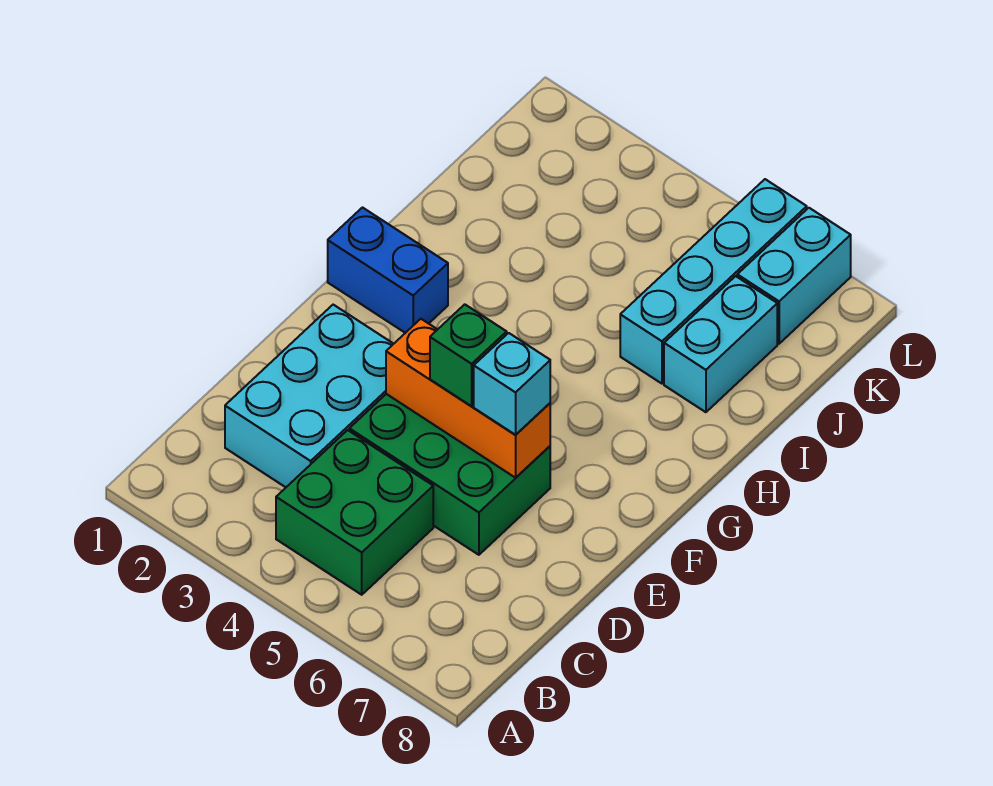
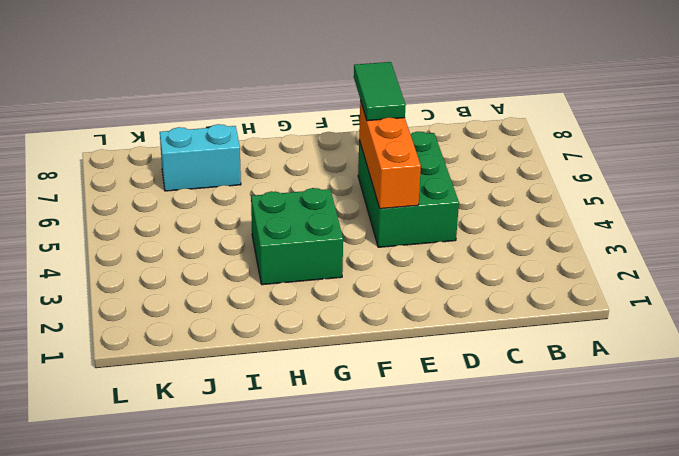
green 1x2 tile [354,62,406,121] -> cyan 1x1 brick [474,333,550,435]
green 2x2 brick [251,188,343,285] -> green 2x2 brick moved to [276,430,433,595]
none -> cyan 2x3 brick [225,305,393,487]
none -> blue 1x2 brick [328,208,448,333]

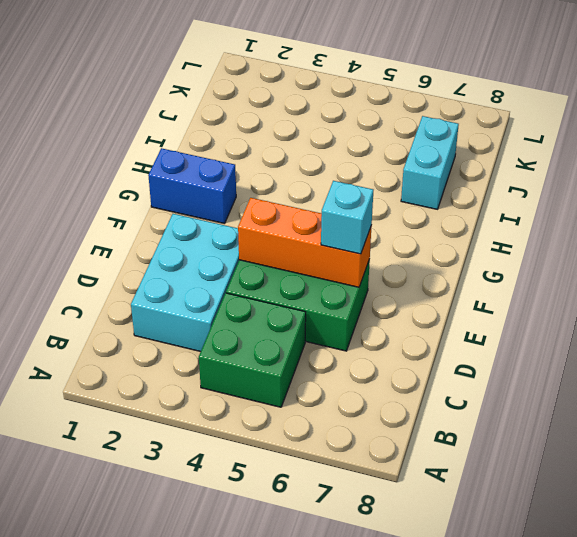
none -> cyan 1x4 brick [620,179,807,384]
none -> cyan 1x2 brick [737,208,851,344]

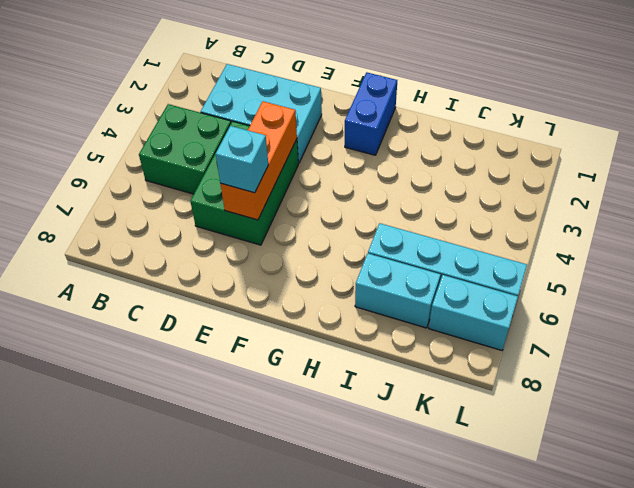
none -> green 1x1 brick [430,304,507,406]

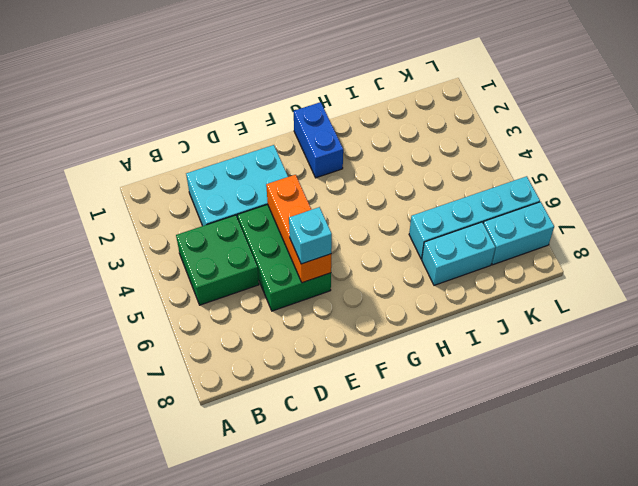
none -> green 1x1 brick [430,304,507,406]

